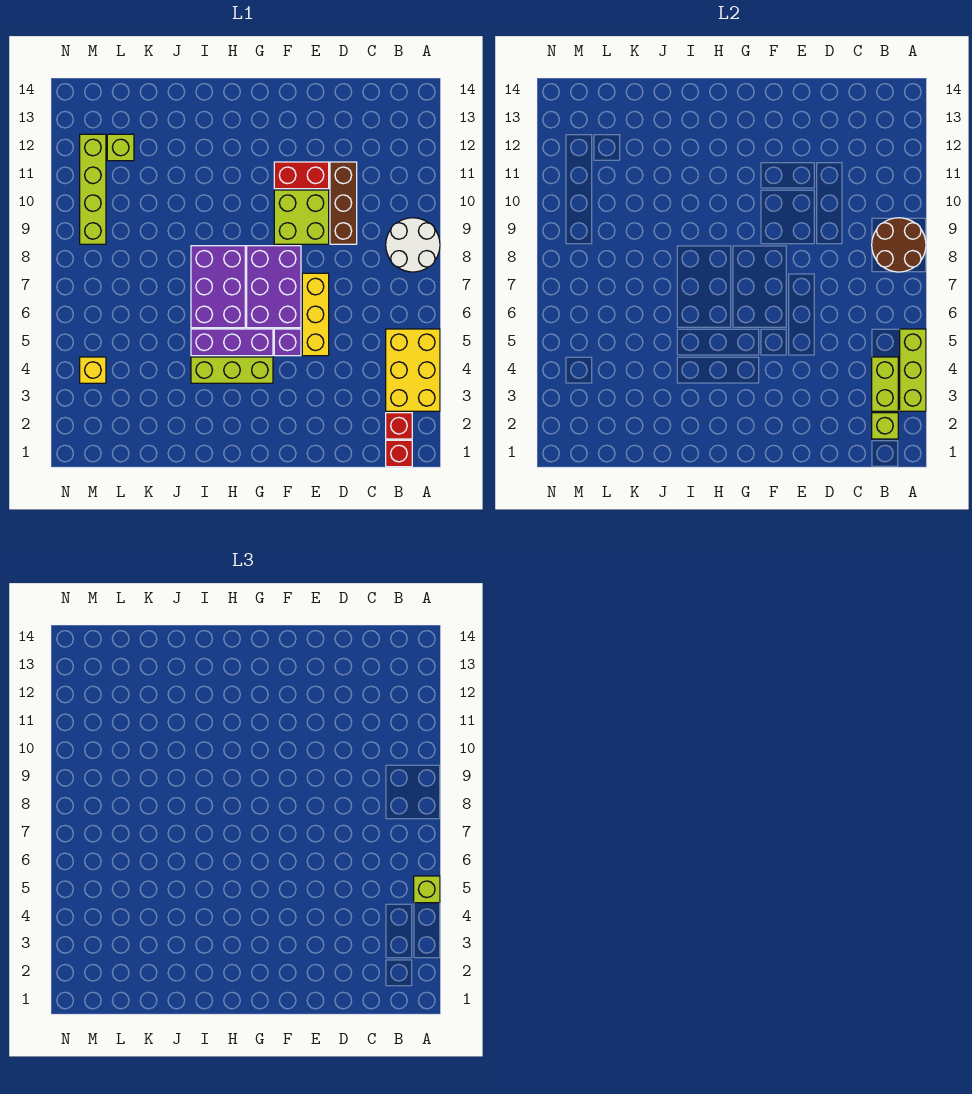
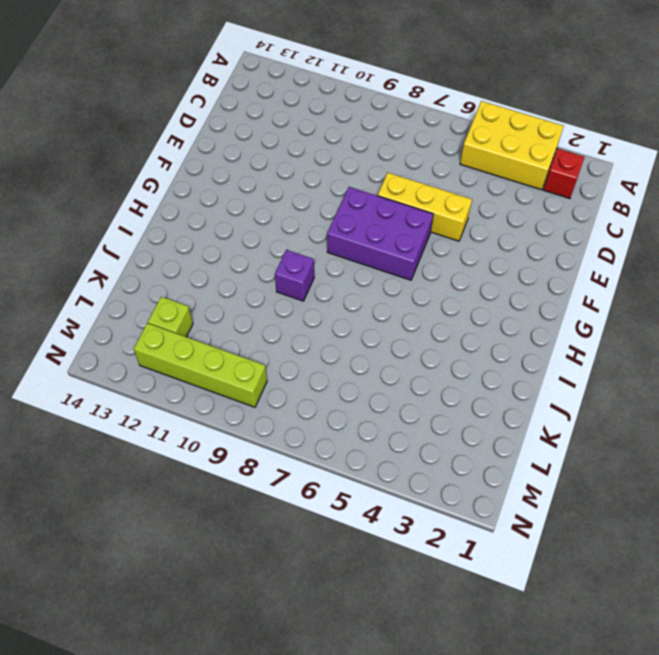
purple 1x1 brick [275,250,314,301] -> purple 1x1 brick moved to [274,329,301,356]
none -> white 2x2 round brick [386,218,440,272]
none -> red 1x1 brick [386,440,412,467]
none -> brown 1x3 brick [330,162,357,244]

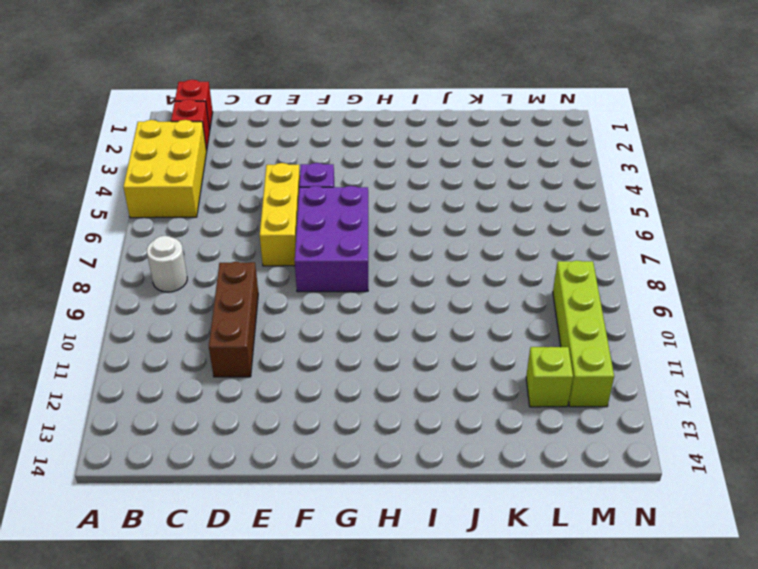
white 1x1 round brick [147,236,187,292] -> white 2x2 round brick [386,218,440,272]
none -> lime 2x2 brick [274,190,329,244]
none -> red 1x2 brick [274,162,329,189]
none -> lime 1x3 brick [191,357,273,383]

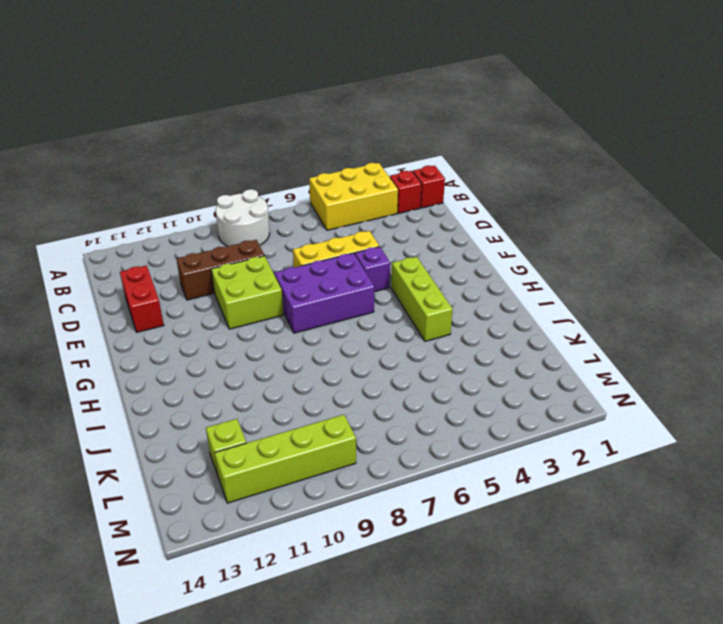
red 1x2 brick [120,265,164,332] -> red 1x2 brick moved to [274,162,329,189]
none -> purple 1x3 brick [191,329,273,356]
none -> purple 2x3 brick [191,246,245,328]
none -> yellow 1x1 brick [80,357,106,383]

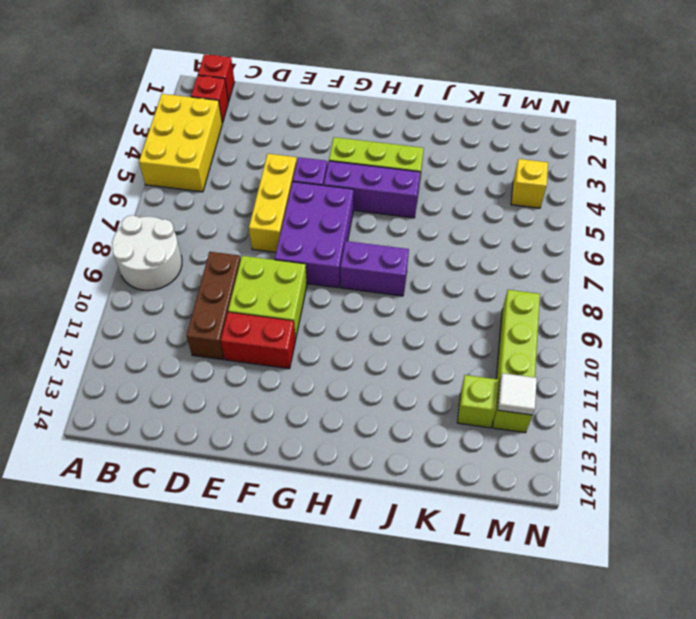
purple 1x2 brick [340,241,409,296] -> purple 2x3 brick [191,246,245,328]
white 1x1 tile [498,373,537,415] -> none
none -> lime 1x3 brick [900,329,926,411]
none -> brown 2x2 round brick [872,218,926,272]
none -> lime 1x1 brick [872,413,898,439]

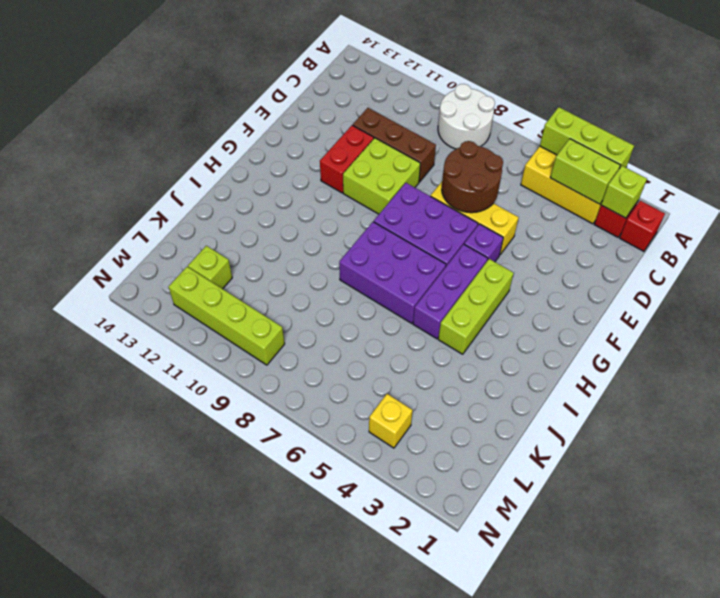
brown 2x2 round brick [442,141,503,213] -> brown 2x2 round brick moved to [872,218,926,272]
none -> lime 1x1 brick [414,876,440,903]

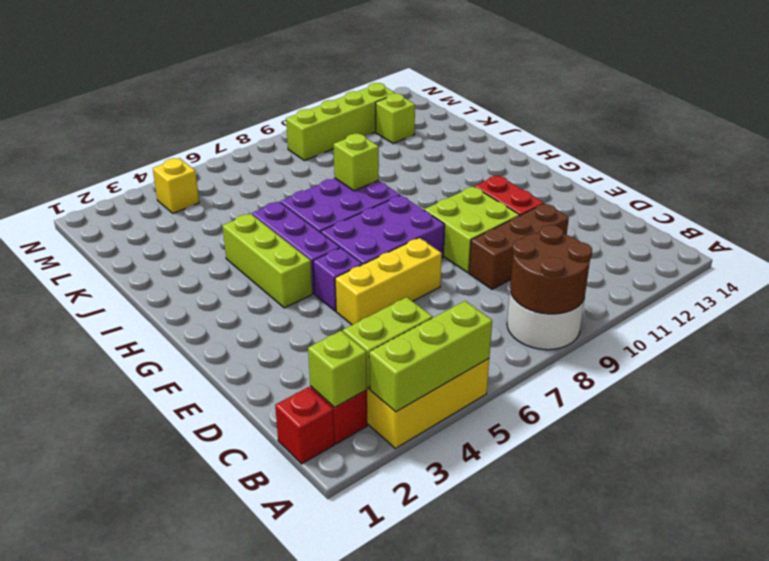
lime 1x1 brick [334,134,379,191] -> lime 1x1 brick moved to [414,876,440,903]

